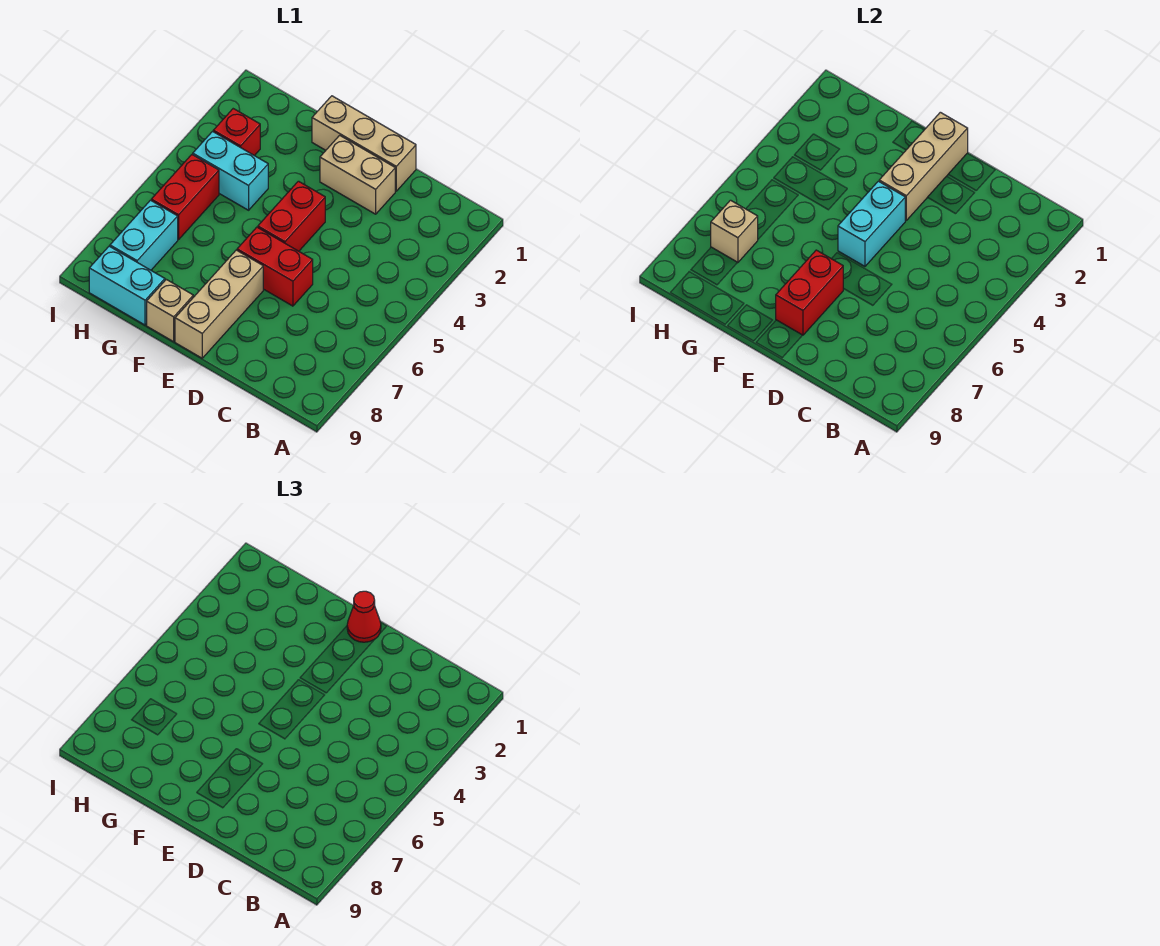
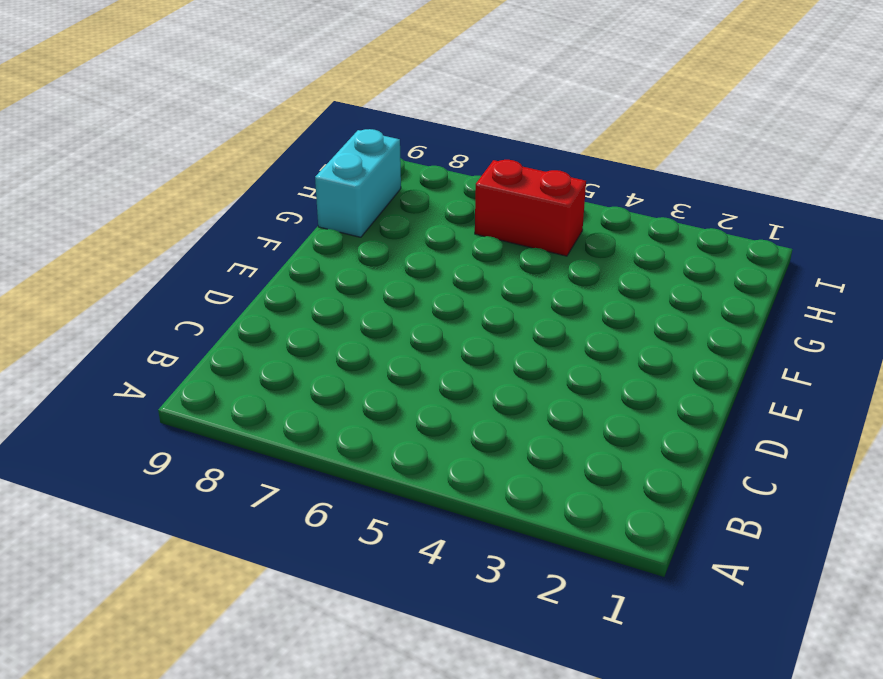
none -> tan 1x3 brick [312,96,416,191]
none -> tan 1x2 brick [320,135,395,214]
none -> red 1x2 brick [237,227,313,306]

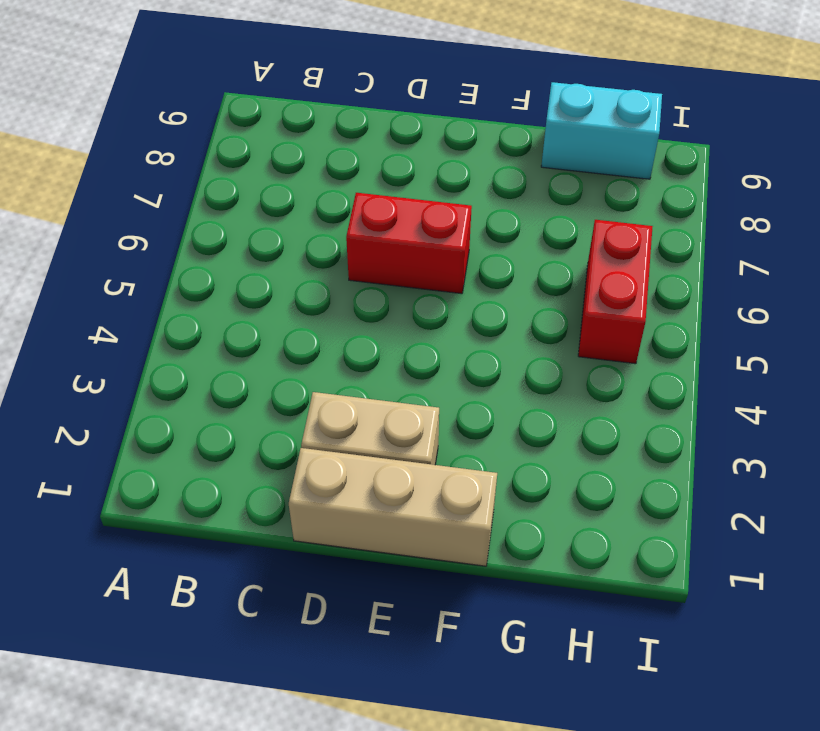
none -> red 1x2 brick [258,181,325,251]
none -> tan 1x3 brick [175,250,263,358]
none -> tan 1x1 brick [147,279,193,342]

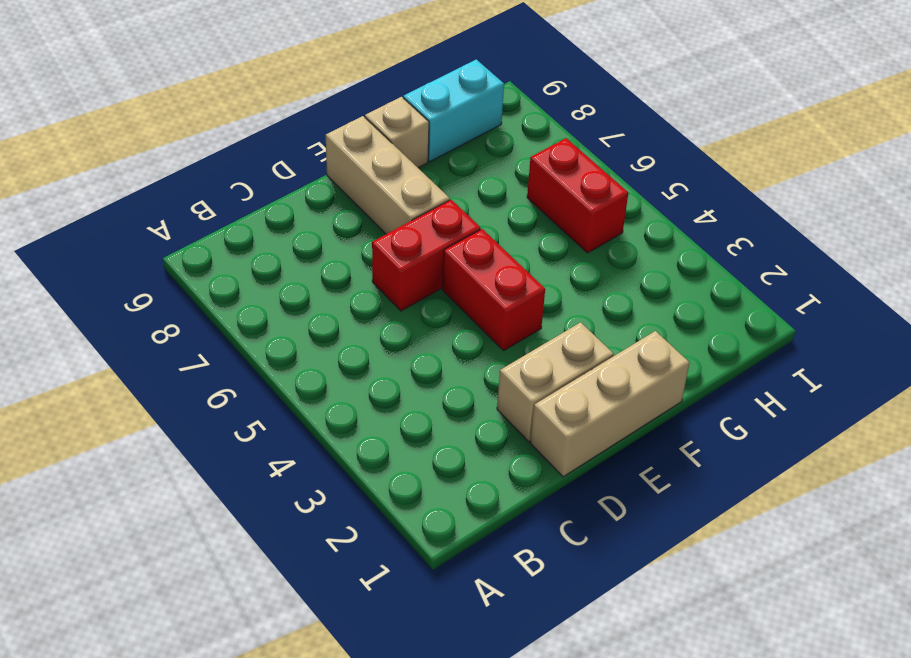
none -> cyan 1x2 brick [193,132,268,210]
none -> red 1x1 brick [213,109,260,156]
none -> cyan 1x2 brick [110,200,178,270]

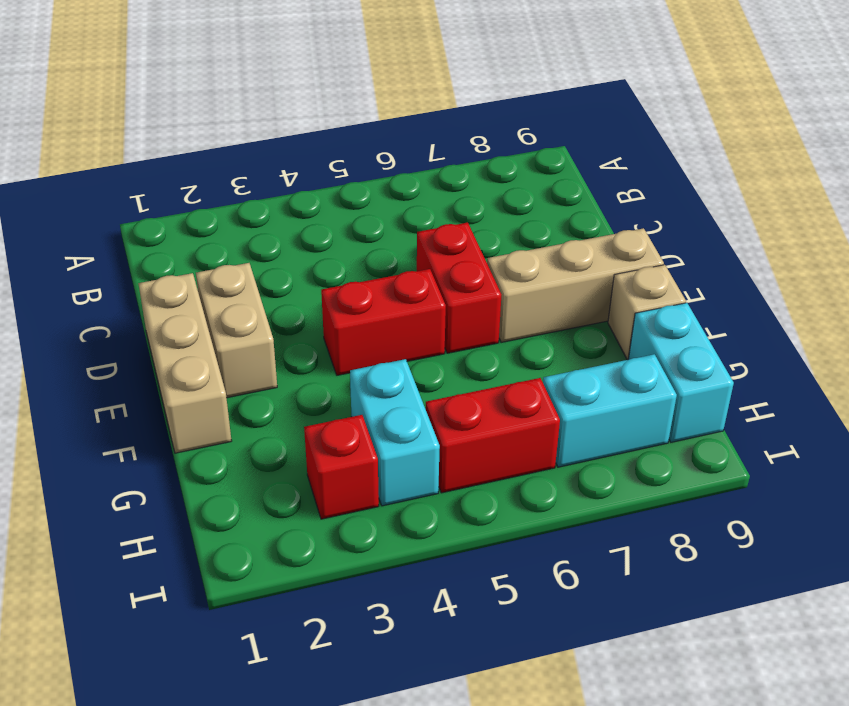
none -> tan 1x3 brick [879,112,968,220]
none -> cyan 1x2 brick [838,181,905,266]
none -> red 1x2 brick [776,250,843,335]

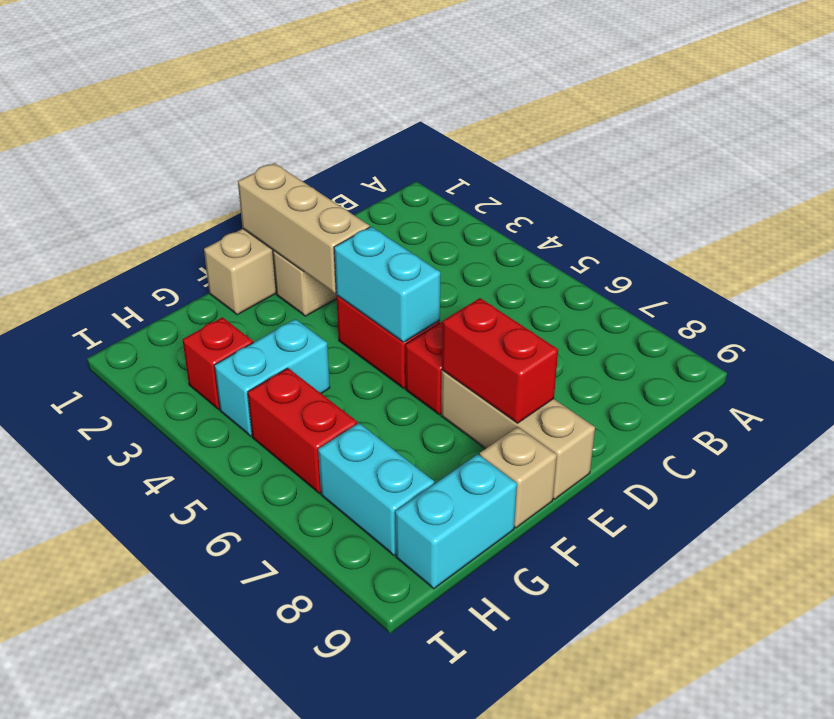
none -> tan 1x1 brick [711,200,758,263]
none -> red 1x1 cone [347,591,381,642]

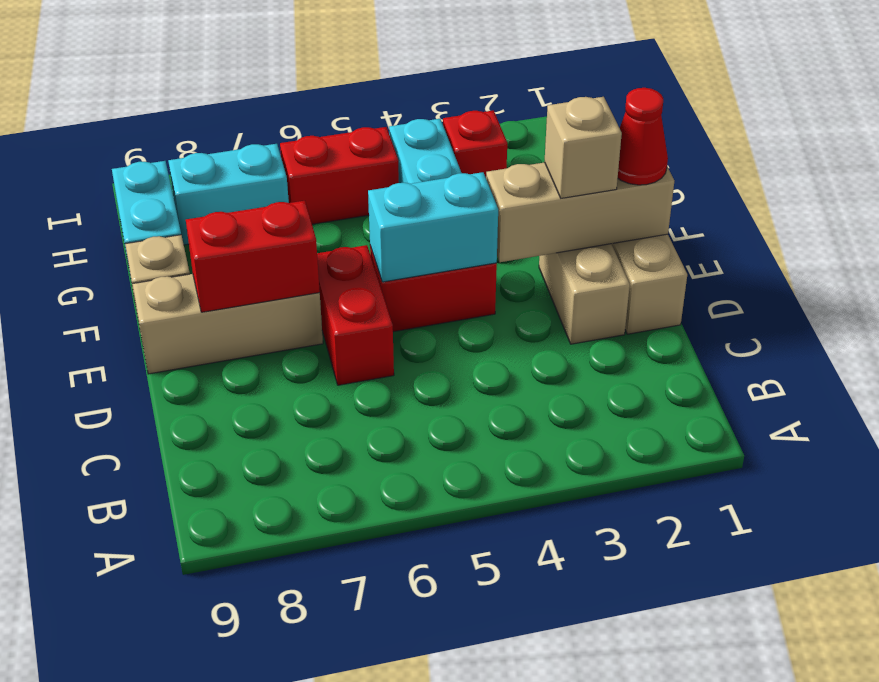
tan 1x1 brick [544,97,622,198] -> tan 1x1 brick moved to [711,200,758,263]

